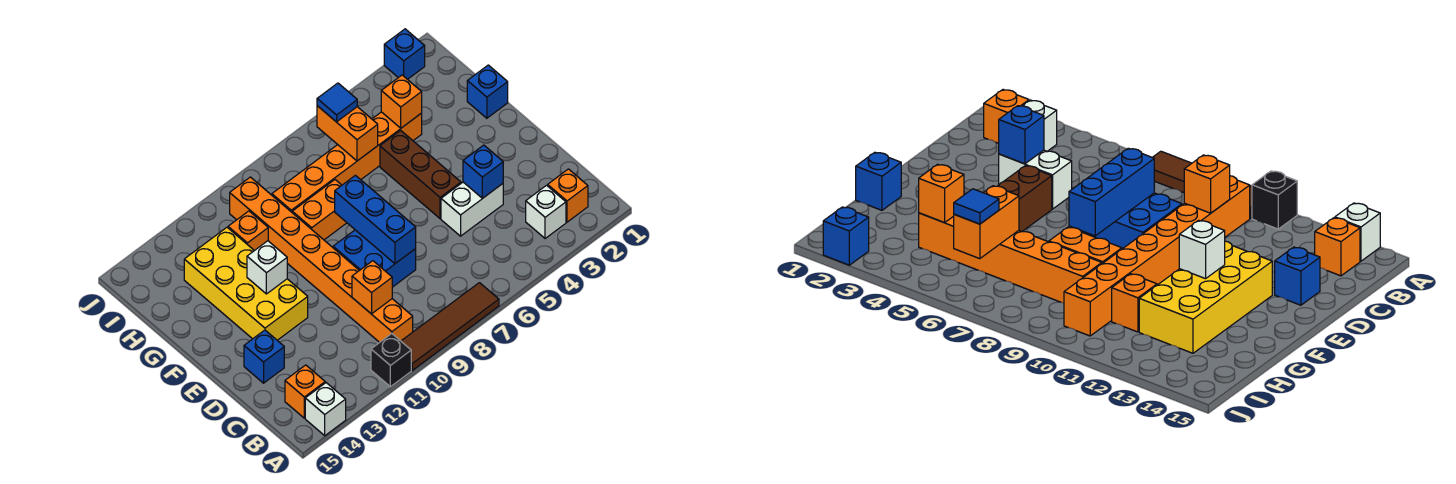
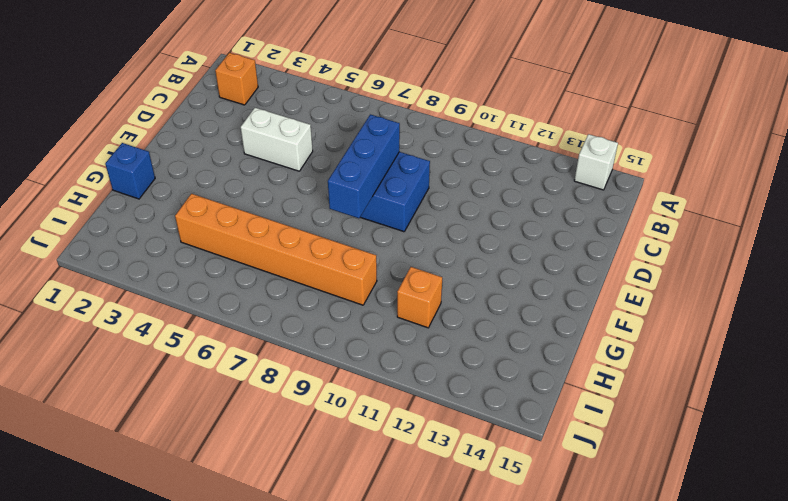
none -> brown 1x4 tile [401,283,499,370]
none -> black 1x1 brick [371,334,411,387]
none -> white 1x1 brick [526,185,566,239]

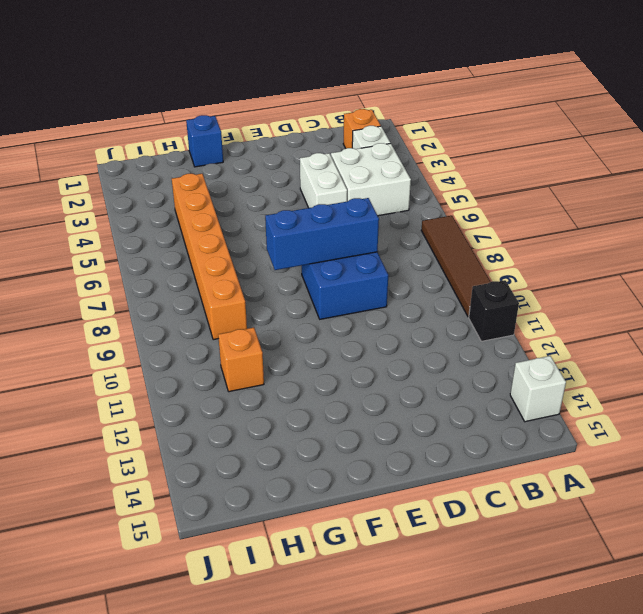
white 2x2 brick [331,143,411,216] -> none
none -> orange 1x8 brick [230,177,413,342]
none -> orange 1x1 brick [285,365,325,418]
none -> blue 1x1 brick [244,330,284,383]

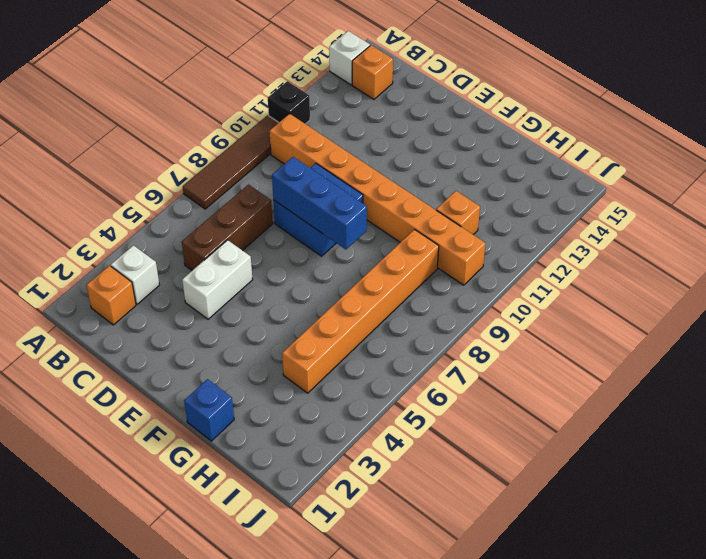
brown 1x3 brick [182,185,273,270] -> brown 1x3 brick turned to [380,130,461,219]
none -> blue 1x1 brick [244,330,284,383]
none -> yellow 2x4 brick [184,228,308,340]
none -> orange 1x2 brick [292,180,347,240]

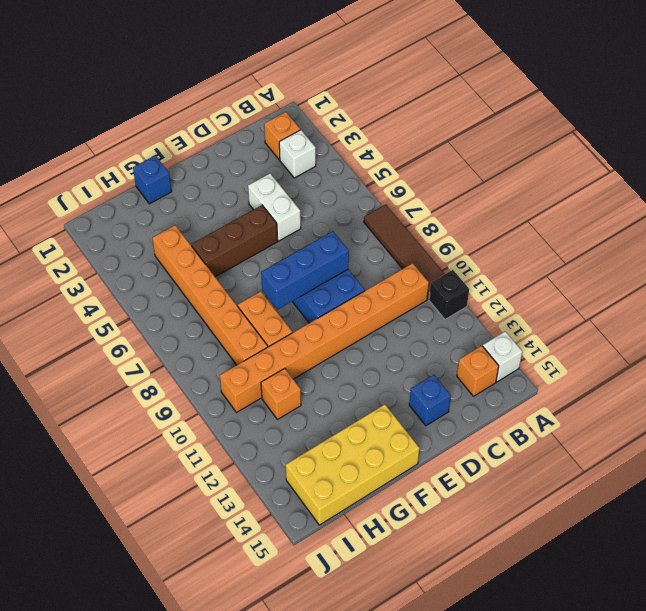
yellow 2x4 brick [286,404,419,525] -> yellow 2x4 brick moved to [184,228,308,340]
none -> blue 1x1 brick [384,29,425,79]
none -> orange 1x1 brick [352,261,392,314]
none -> blue 1x1 brick [463,145,503,198]

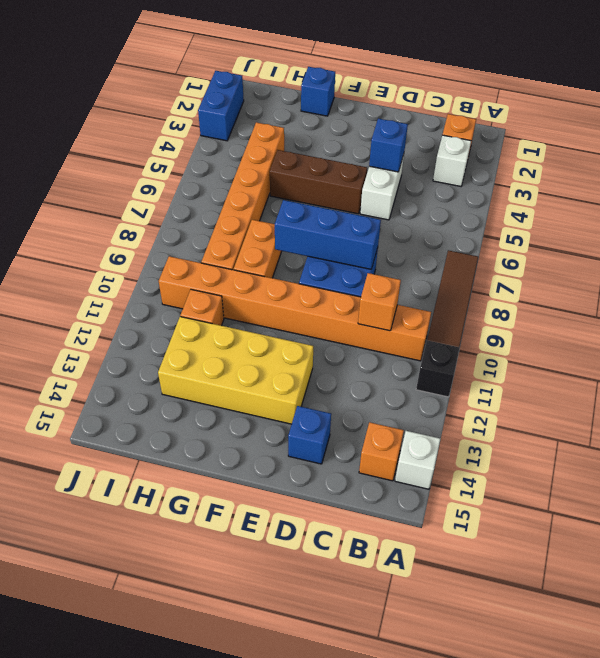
blue 1x2 brick [198,71,244,141] -> blue 1x1 brick [384,29,425,79]
none -> white 1x1 brick [247,241,287,294]
none -> orange 1x1 brick [381,75,422,128]
none -> orange 1x2 brick [317,106,378,161]

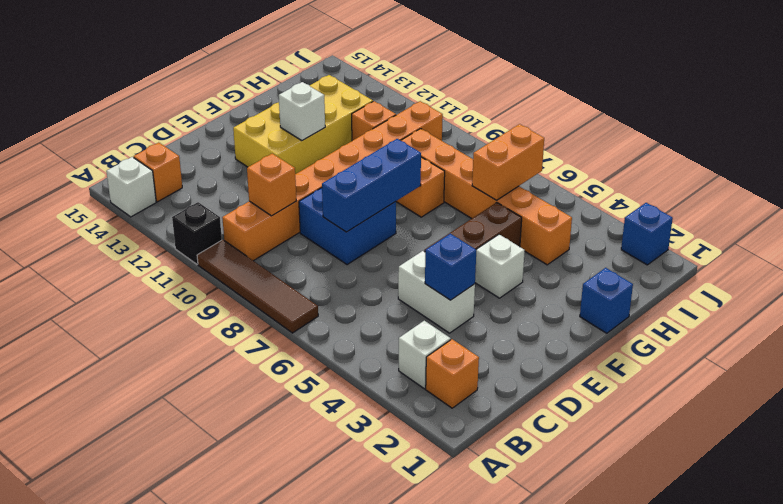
white 1x1 brick [475,234,525,298] -> none
none -> blue 1x1 brick [244,330,284,383]
none -> orange 1x1 brick [381,75,422,128]
none -> blue 1x1 tile [317,83,357,122]

